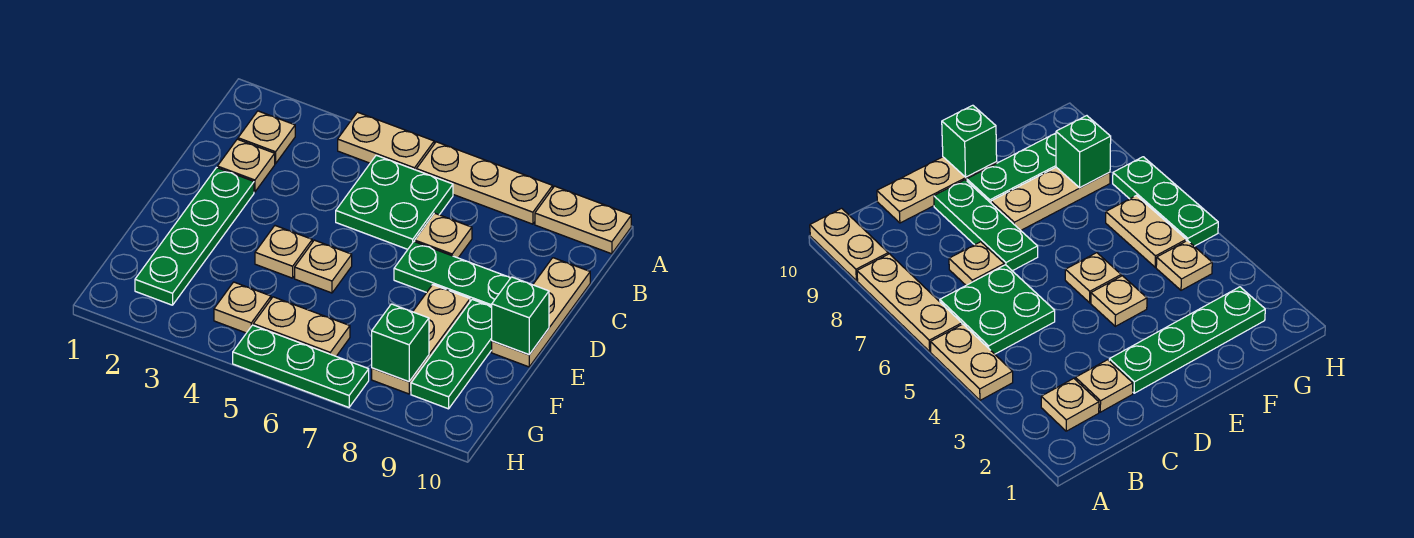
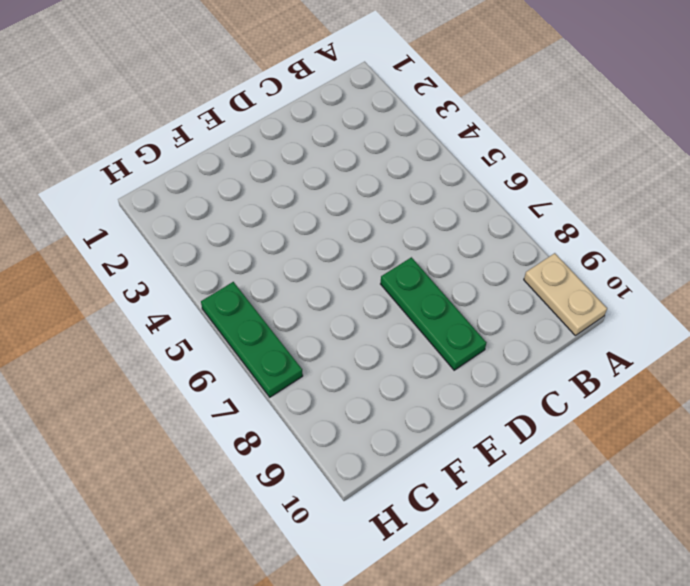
none -> tan 1x2 plate [338,112,434,170]
none -> tan 1x3 plate [416,142,553,224]
none -> tan 1x1 plate [238,111,295,164]

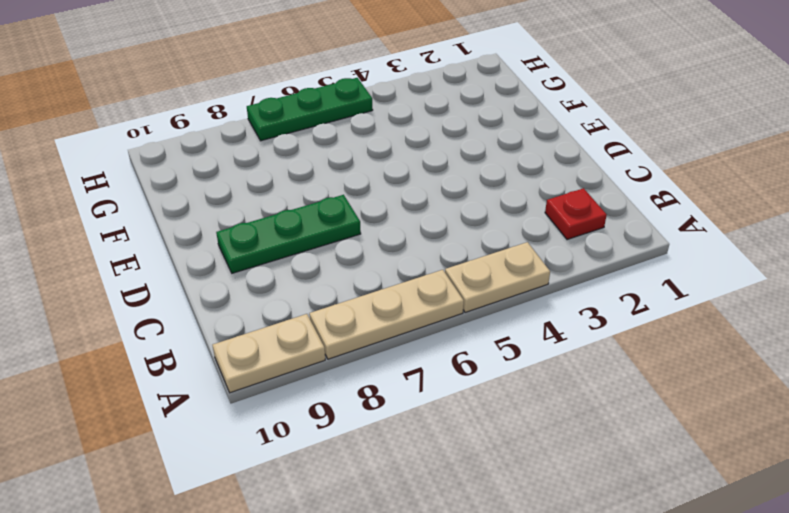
red 1x1 plate [545,188,607,240] -> tan 1x1 plate [238,111,295,164]
none -> green 2x2 plate [336,155,453,249]
none -> tan 1x1 plate [217,139,275,192]
none -> tan 1x1 plate [415,213,472,258]

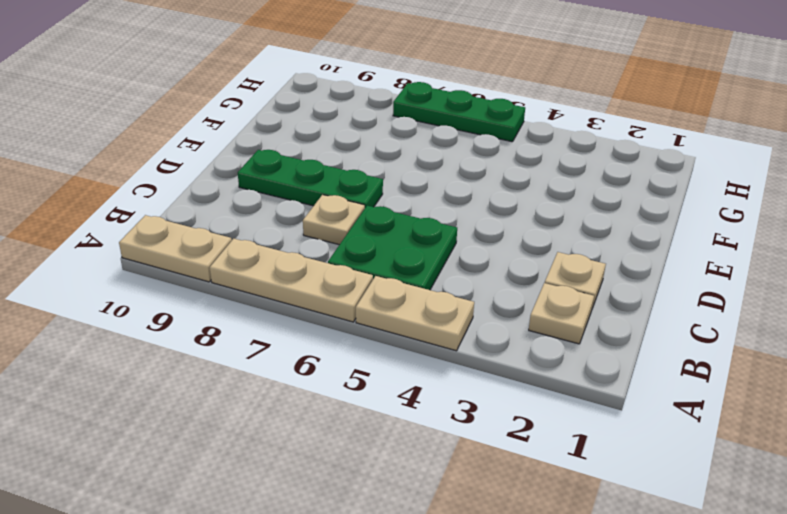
none -> tan 1x3 plate [492,258,590,367]
none -> green 1x4 plate [135,168,254,305]
none -> tan 1x1 plate [255,226,312,278]

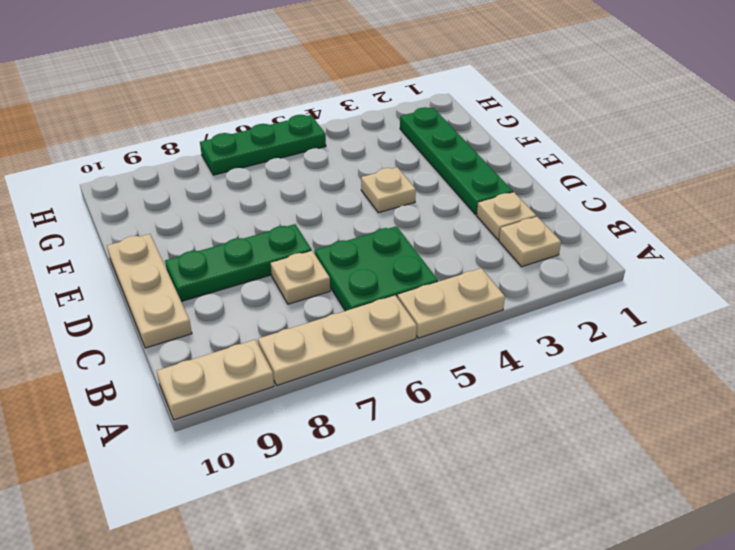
none -> tan 1x1 plate [295,240,352,293]
none -> tan 1x3 plate [372,285,470,394]
none -> green 1x3 plate [411,299,492,409]

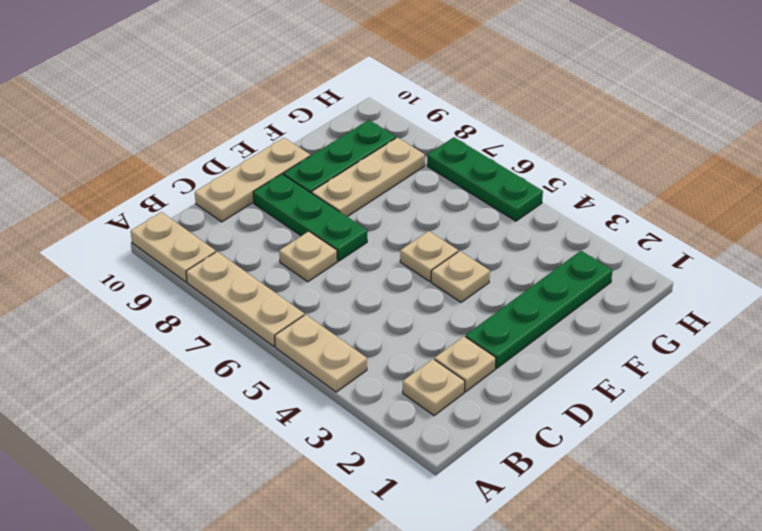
none -> green 2x2 plate [336,155,453,249]
none -> tan 1x1 plate [214,282,271,333]
none -> tan 1x2 plate [253,297,350,356]

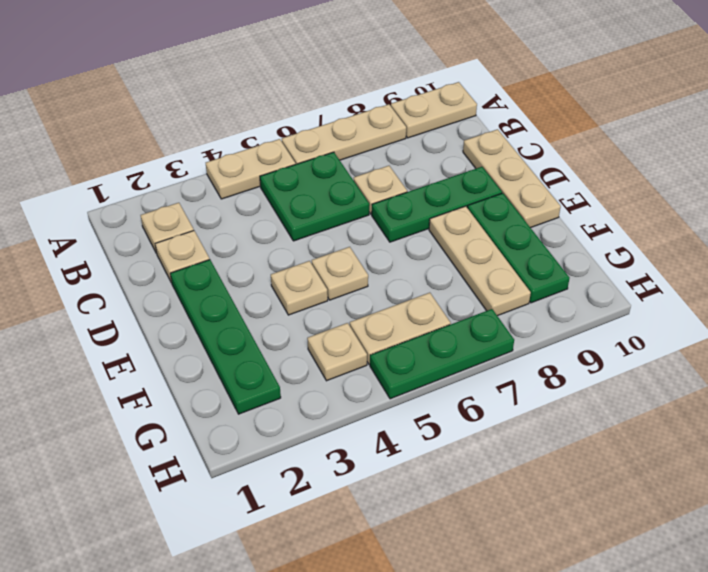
none -> green 1x1 brick [492,277,549,355]
none -> green 1x1 brick [372,304,429,381]

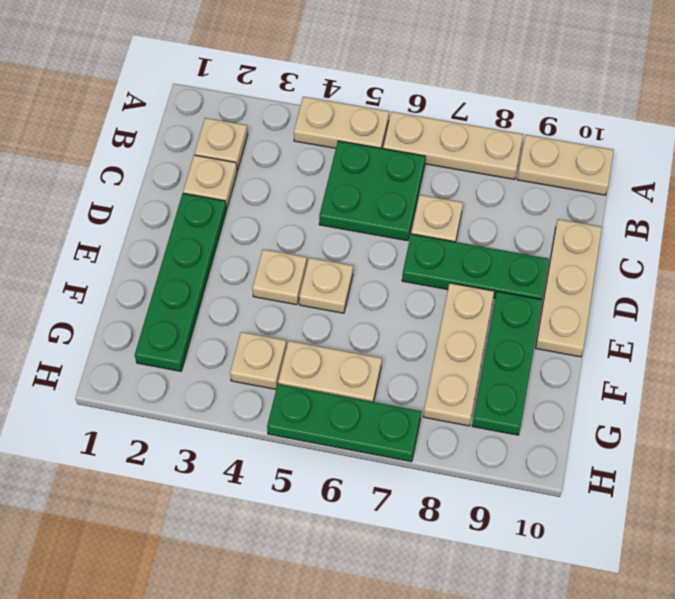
none -> green 1x1 brick [492,277,549,355]
none -> green 1x1 brick [372,304,429,381]

